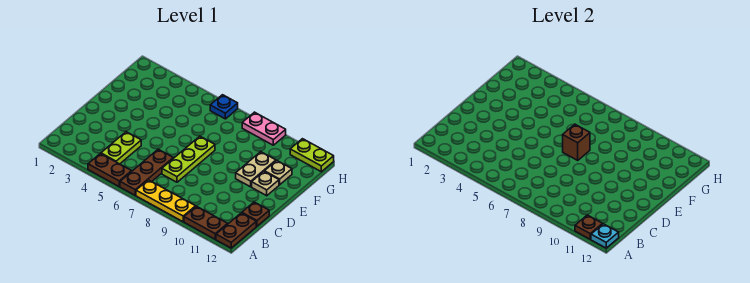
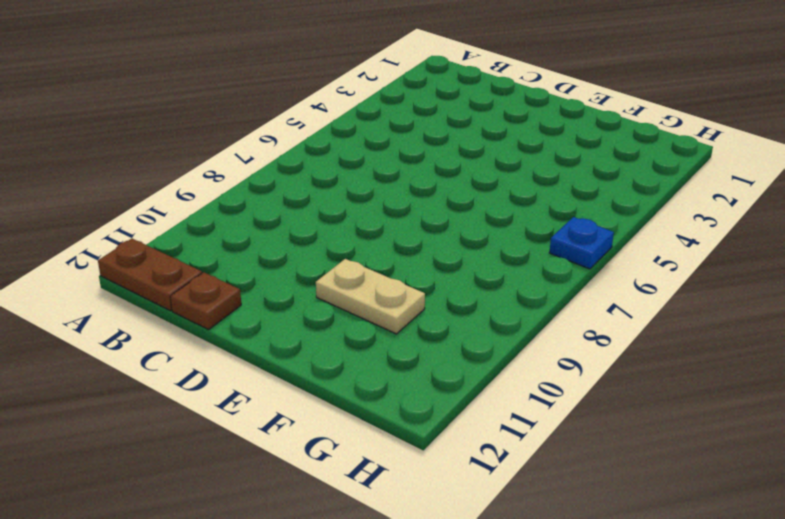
none -> brown 1x2 plate [88,154,132,187]
none -> brown 1x3 plate [120,149,173,195]
none -> yellow 1x3 plate [136,180,196,222]

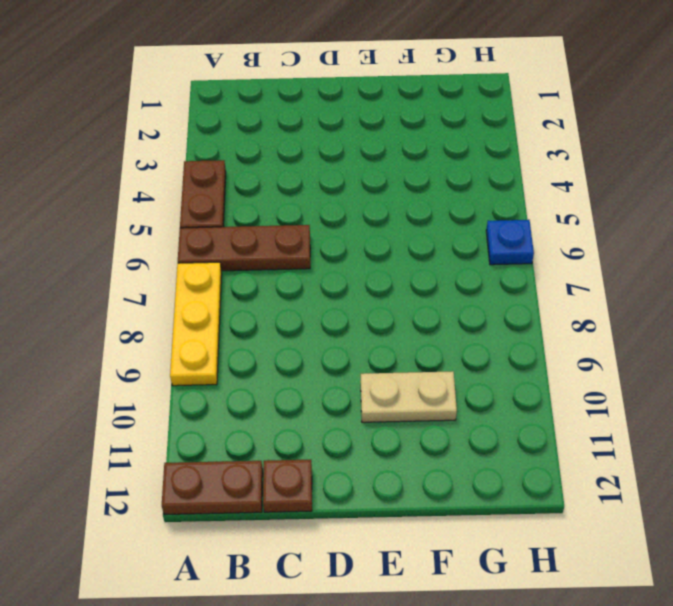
none -> brown 1x2 plate [184,206,228,239]
none -> lime 1x2 plate [101,132,141,164]
none -> lime 1x3 plate [162,136,215,182]

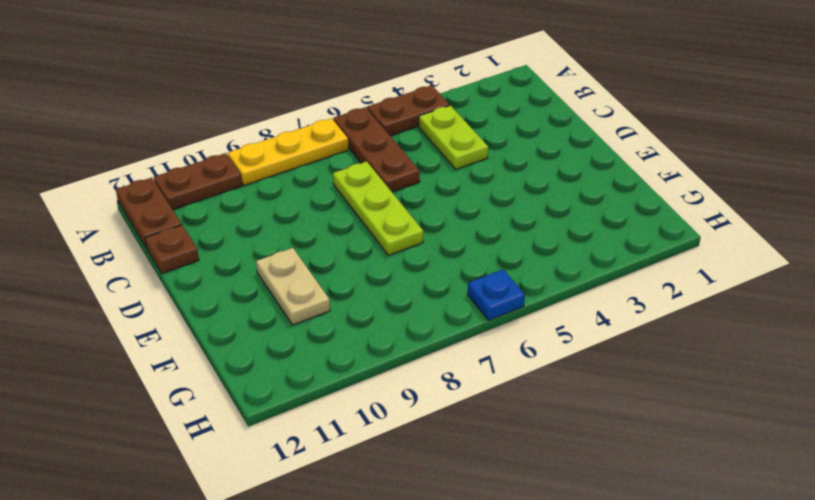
none -> tan 1x1 plate [252,172,279,196]
none -> tan 1x1 plate [264,161,292,185]
none -> pink 1x2 plate [242,112,286,145]

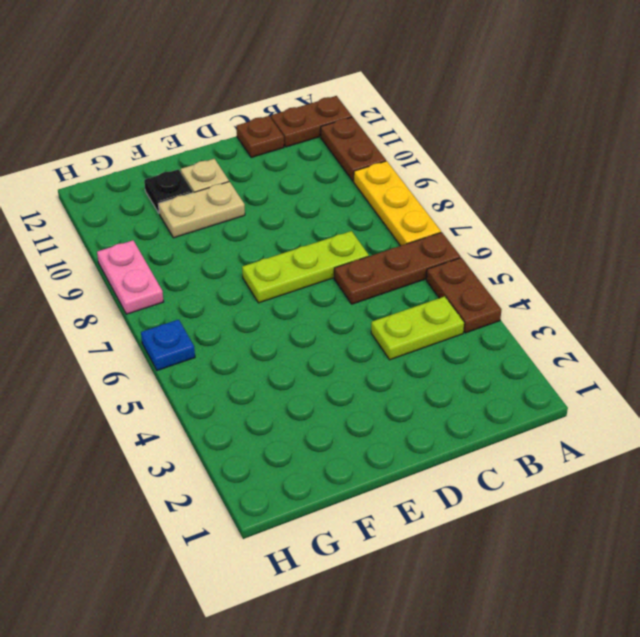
black 1x1 plate [144,169,193,213] -> tan 1x1 plate [264,161,292,185]
none -> lime 1x2 plate [290,139,334,172]
none -> brown 1x1 plate [575,215,603,239]
none -> cyan 1x1 plate [591,224,619,248]

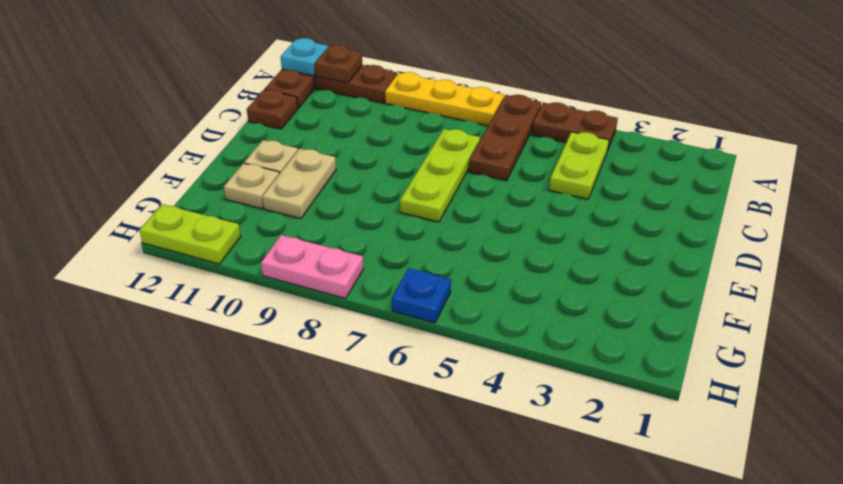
none -> brown 1x1 brick [563,124,590,160]

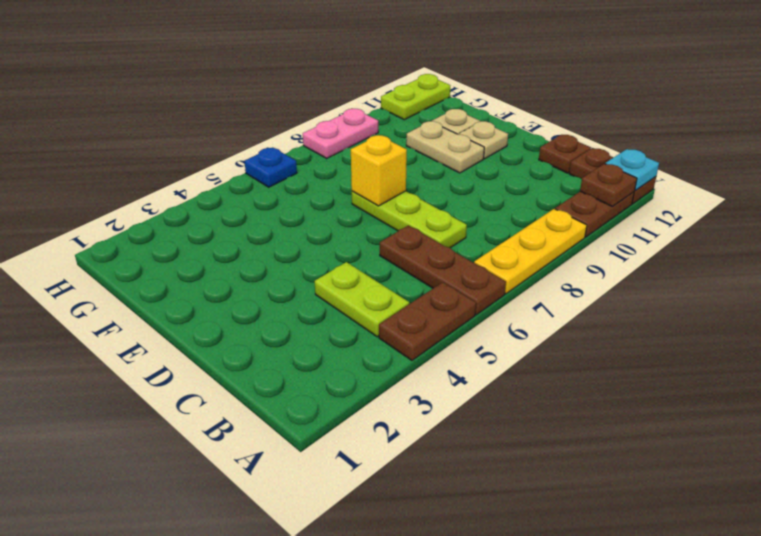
yellow 1x1 brick [351,135,407,206] -> brown 1x1 brick [563,124,590,160]

